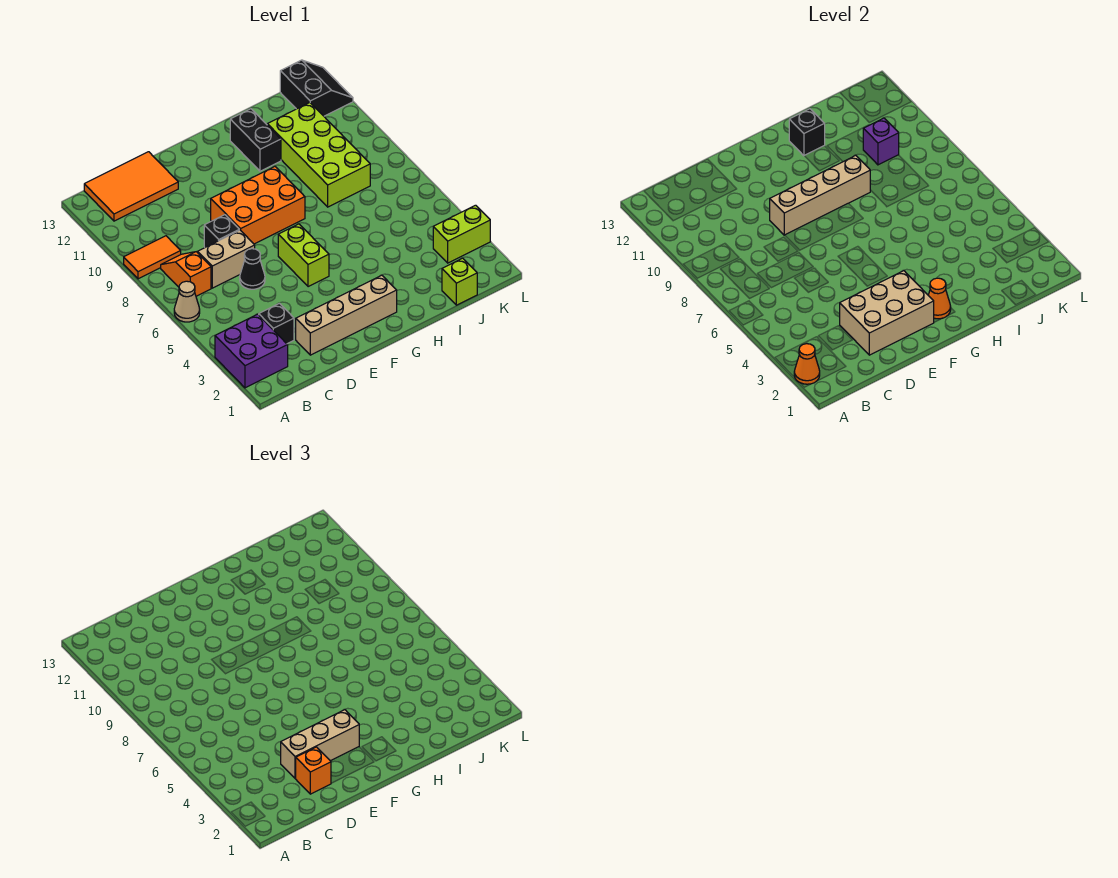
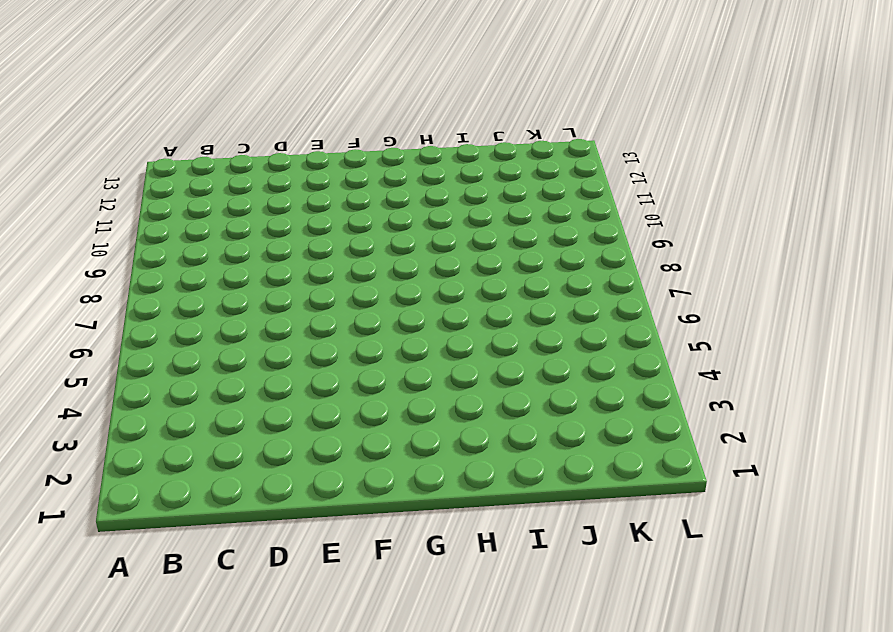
none -> purple 2x2 brick [215,314,288,388]
none -> tan 1x1 cone [174,281,200,322]
none -> orange 1x2 tile [124,236,181,279]

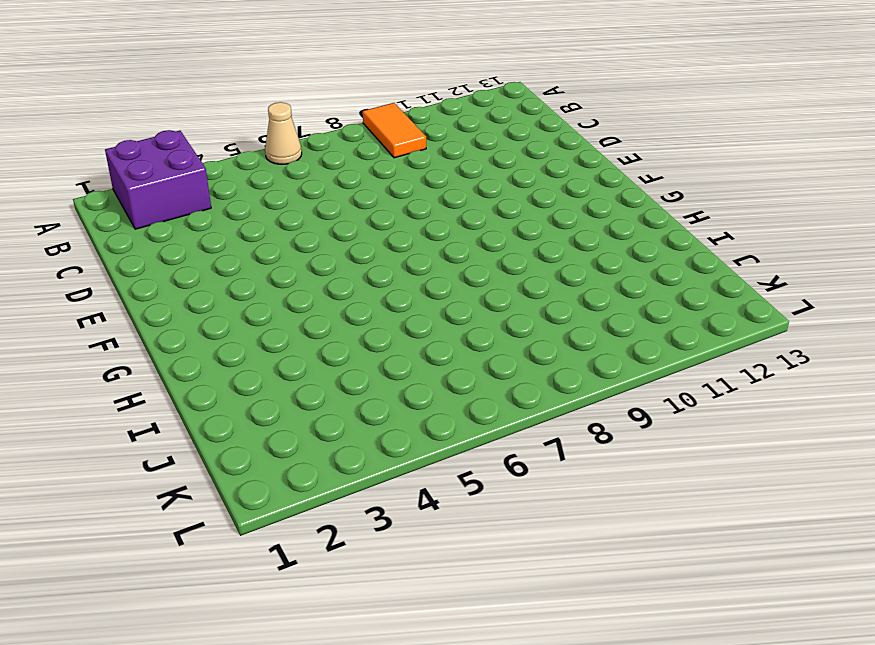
none -> orange 1x2 slope [161,252,211,296]
none -> orange 2x3 tile [84,152,178,221]
none -> black 1x1 brick [259,303,294,344]

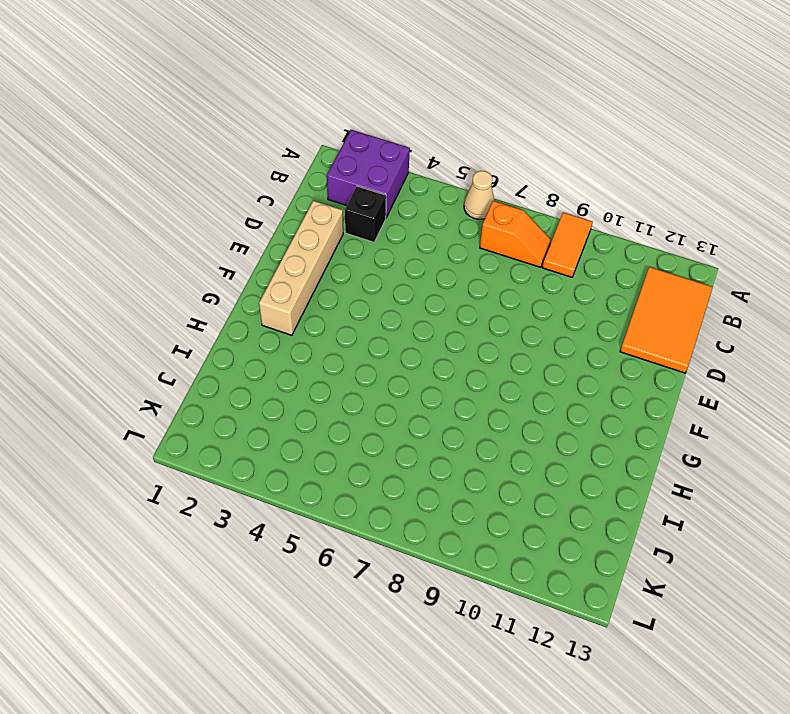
none -> tan 1x2 brick [198,230,255,288]
none -> black 1x1 cone [240,249,265,289]
none -> black 1x1 brick [204,215,239,247]

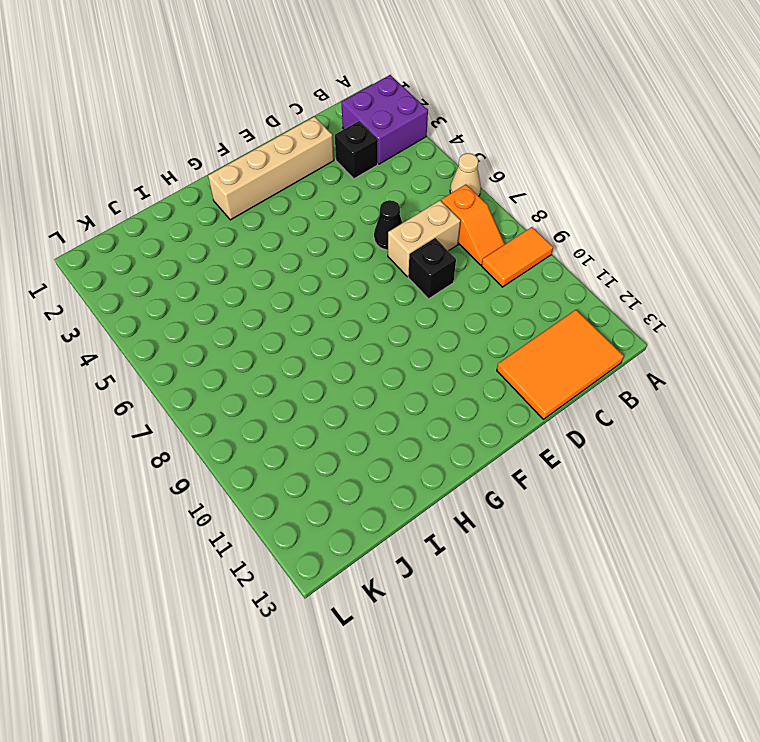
none -> orange 2x3 brick [211,167,305,244]
none -> lime 1x2 brick [278,224,329,287]
none -> black 1x2 brick [230,109,281,171]

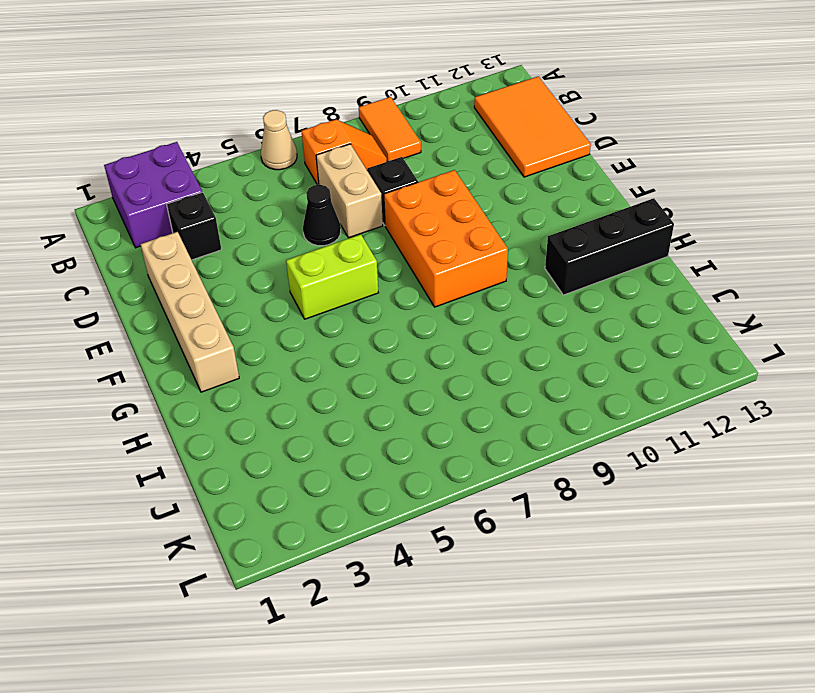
black 1x3 brick [545,198,674,295] -> black 1x2 brick [230,109,281,171]
none -> lime 2x4 brick [267,103,370,207]
none -> lime 1x1 brick [442,258,477,305]
none -> lime 1x2 brick [433,205,490,263]

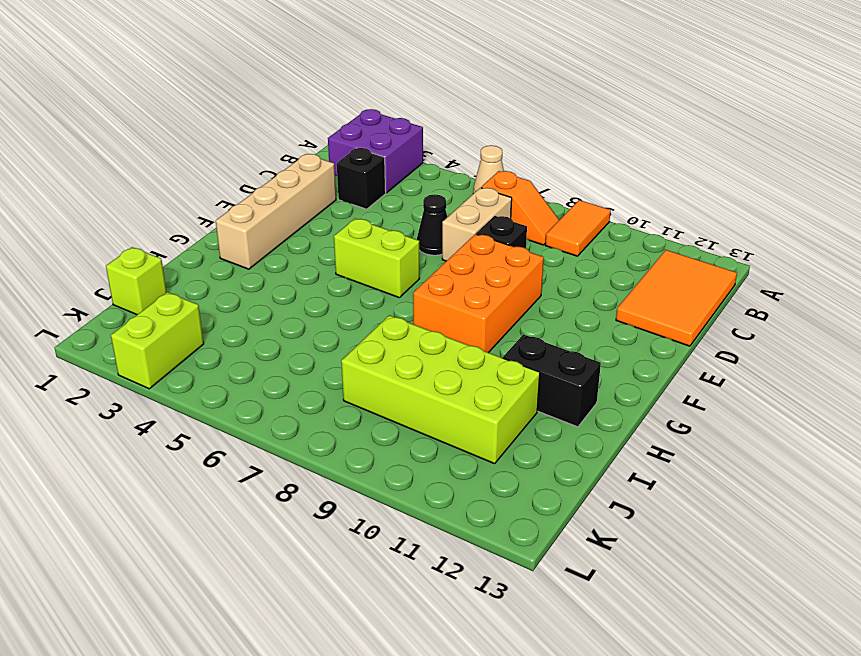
none -> black 2x2 slope [280,60,353,116]
none -> orange 1x1 cone [794,344,820,384]
none -> tan 2x3 brick [840,271,934,355]

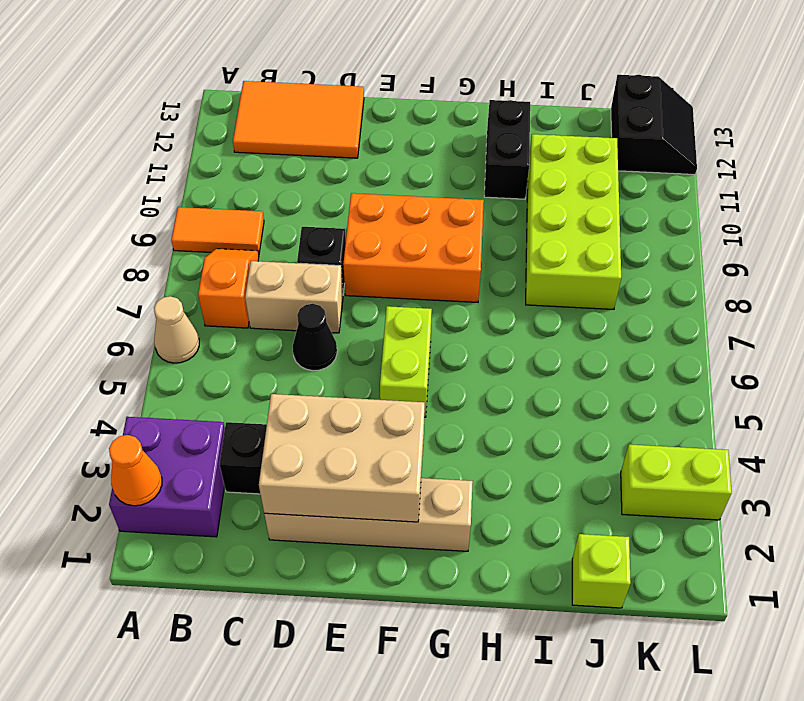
none -> tan 1x4 brick [770,155,870,235]
none -> orange 1x1 cone [928,278,951,319]
none -> black 1x1 brick [789,109,825,156]

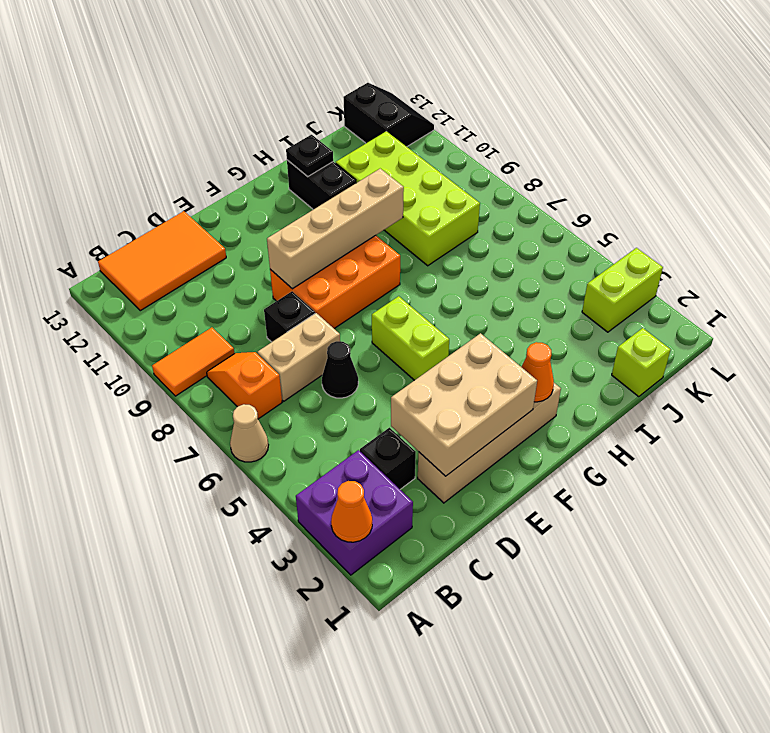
black 1x1 plate [286,135,333,177] -> black 1x1 brick [789,109,825,156]
none -> purple 1x1 brick [863,118,899,165]
none -> orange 1x1 brick [295,747,331,794]
none -> tan 1x3 brick [281,710,359,778]

